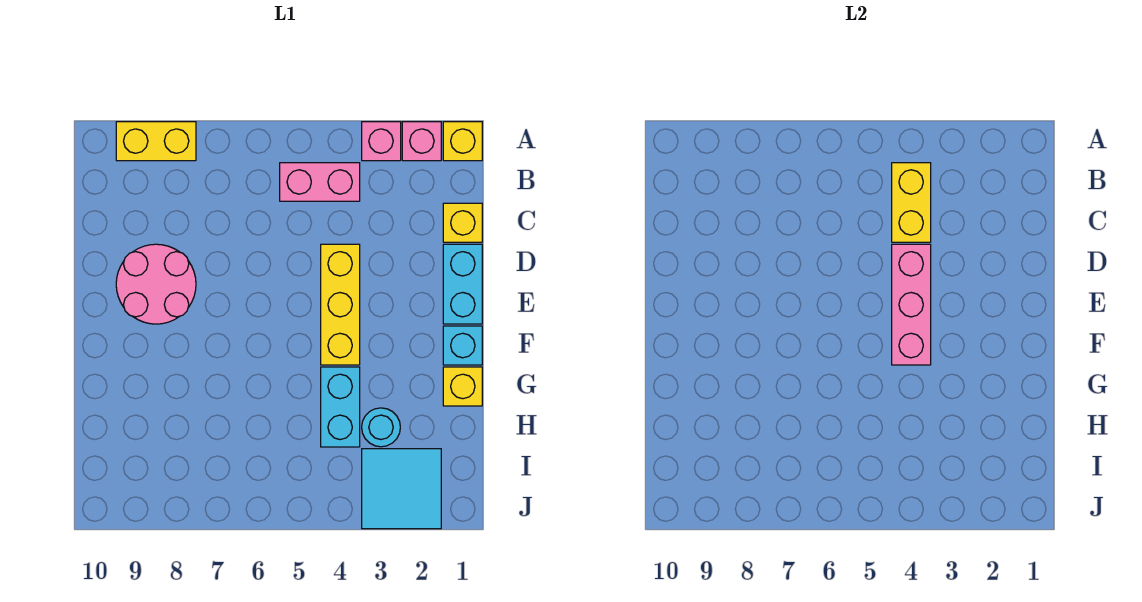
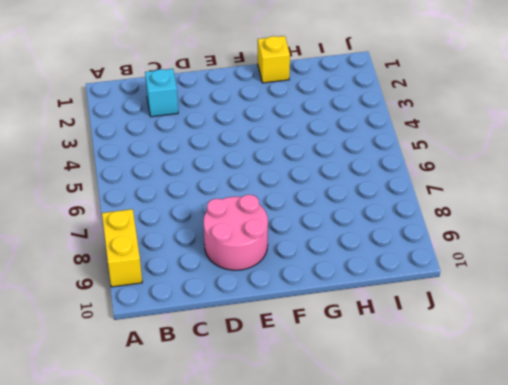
cyan 1x1 brick [145,69,178,117] -> cyan 1x1 brick moved to [443,326,482,365]
none -> yellow 1x1 brick [443,122,482,161]
none -> pink 1x1 brick [402,122,441,161]
none -> pink 1x1 brick [362,122,401,161]

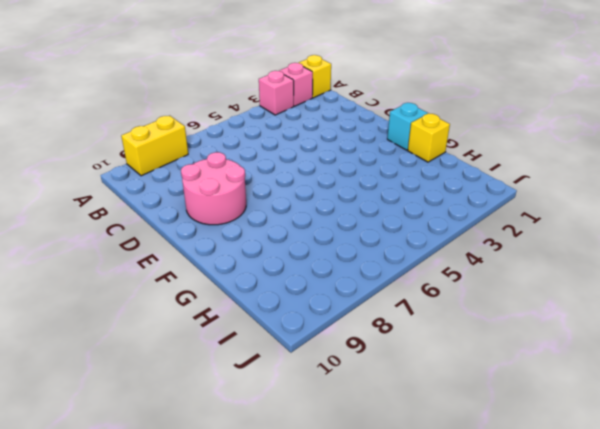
none -> pink 1x2 brick [280,163,360,201]
none -> yellow 1x1 brick [443,203,482,242]
none -> cyan 1x2 brick [443,244,482,324]

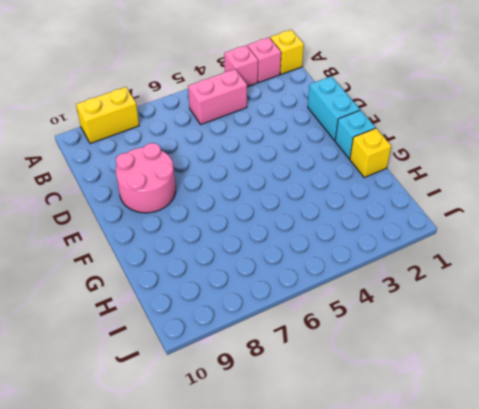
none -> yellow 1x1 brick [443,203,482,242]
none -> yellow 1x3 brick [321,244,360,365]
none -> cyan 1x2 brick [321,367,360,447]

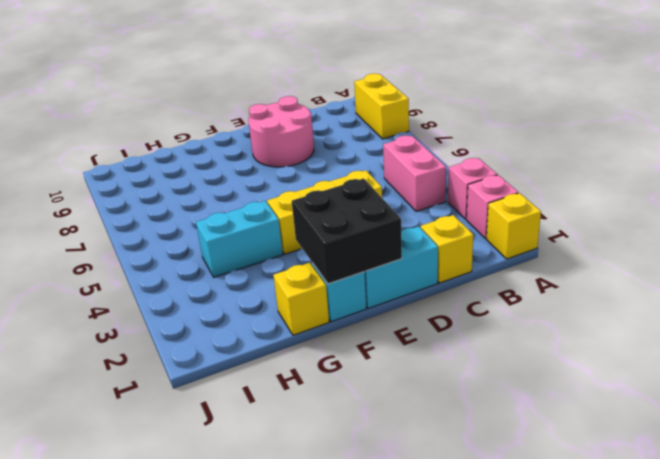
black 2x2 brick [292,179,402,284] -> none
none -> cyan 1x1 round brick [362,408,400,447]
none -> cyan 2x2 tile [362,449,441,529]
none -> yellow 1x2 brick [892,163,931,242]

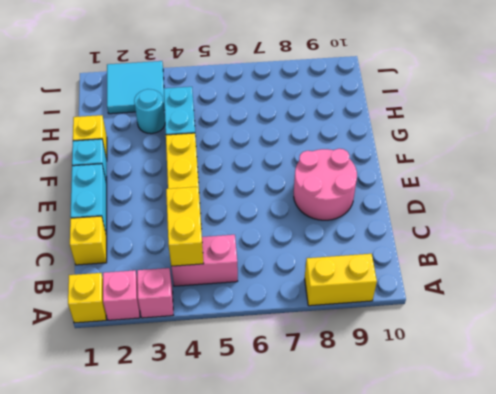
none -> pink 1x3 brick [892,244,931,365]

